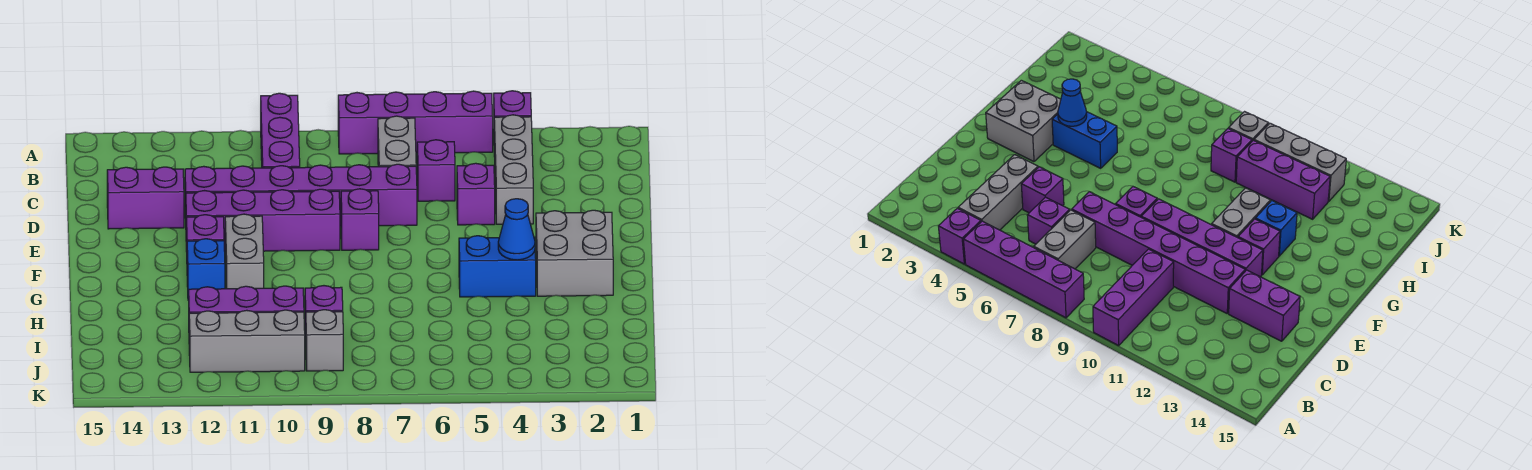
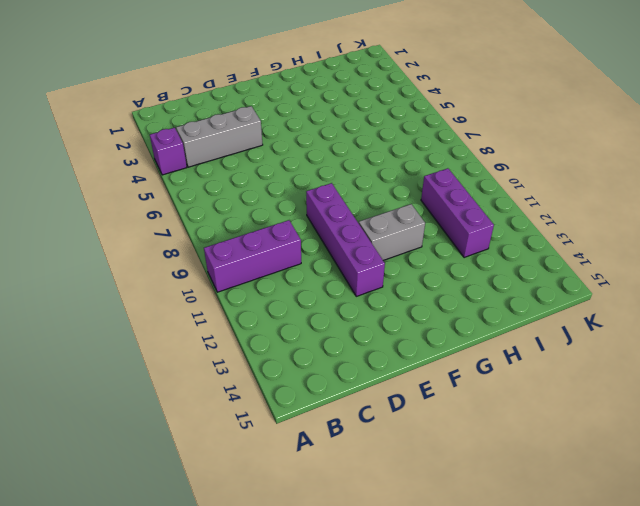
none -> purple 1x4 brick [338,91,493,154]
none -> grey 1x2 brick [378,116,416,167]
none -> purple 1x1 brick [417,140,455,201]

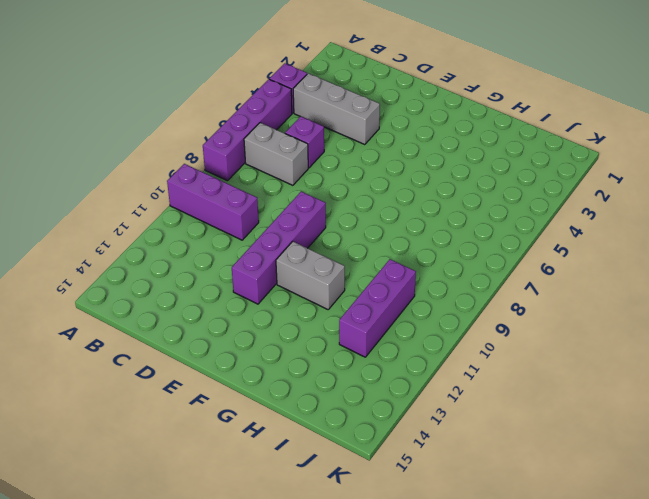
none -> purple 1x1 brick [457,163,495,225]
none -> purple 1x6 brick [185,164,417,226]
none -> purple 1x2 brick [107,167,184,229]

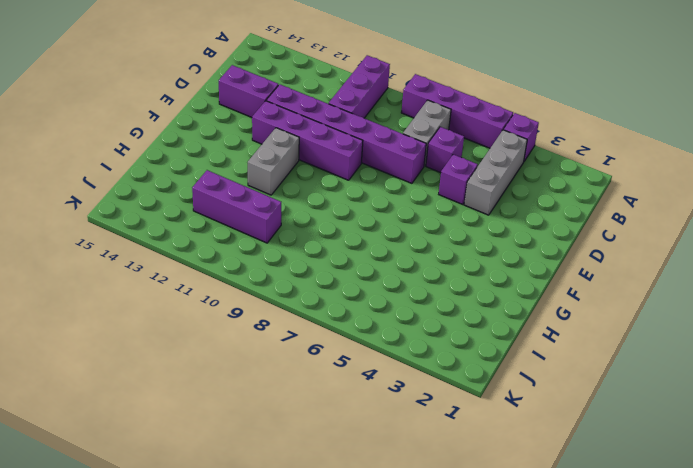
none -> purple 1x1 brick [341,189,379,250]
none -> grey 2x2 brick [536,210,613,296]
none -> purple 1x1 brick [187,215,224,241]

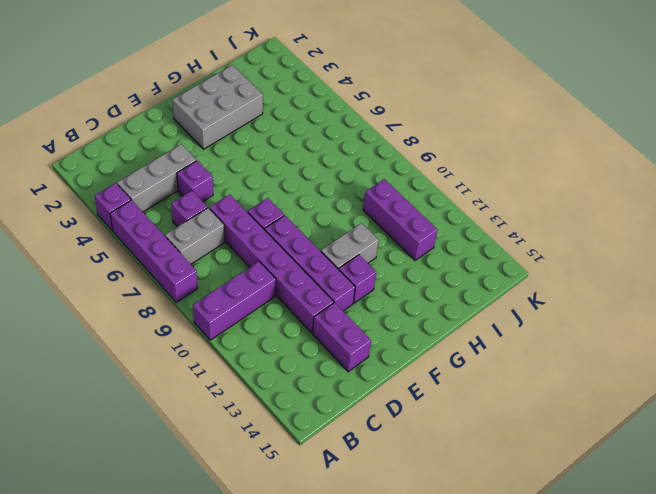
grey 2x3 brick [172,65,263,149] -> grey 2x2 brick [536,210,613,296]
none -> blue 1x2 brick [459,236,536,297]
none -> blue 1x1 brick [187,239,225,300]
none -> purple 1x1 brick [305,286,343,336]

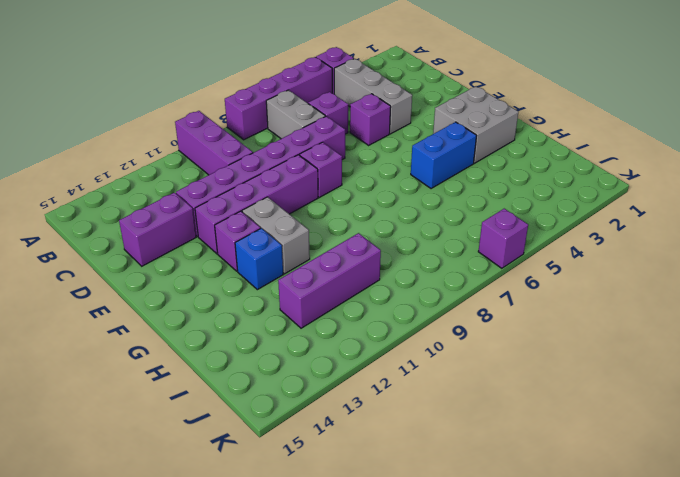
purple 1x1 brick [478,209,528,268] -> purple 1x1 brick moved to [305,286,343,336]
none -> grey 1x1 brick [306,310,343,371]
none -> grey 1x3 brick [189,310,305,372]
none -> blue 1x1 cone [498,199,535,260]

